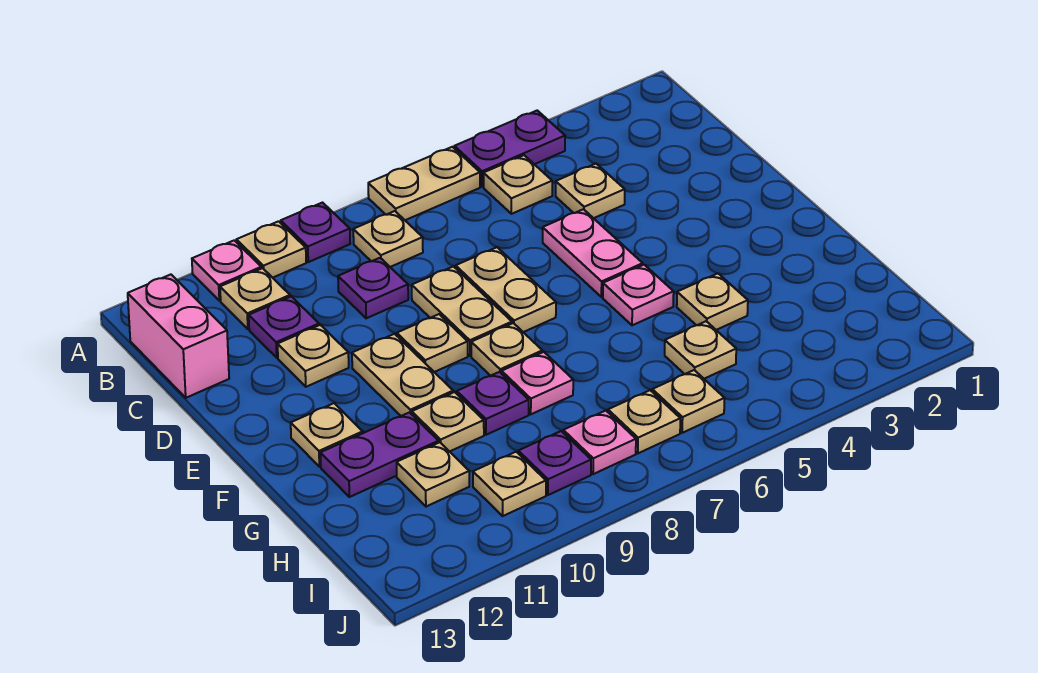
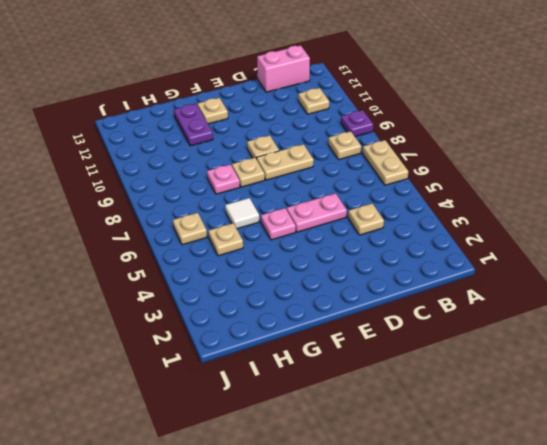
white 1x1 tile [225,198,259,229] -> none
none -> purple 1x2 plate [454,111,565,187]
none -> tan 1x1 plate [236,221,306,278]
none -> pink 1x1 plate [192,240,261,301]
none -> tan 1x1 plate [483,155,552,214]

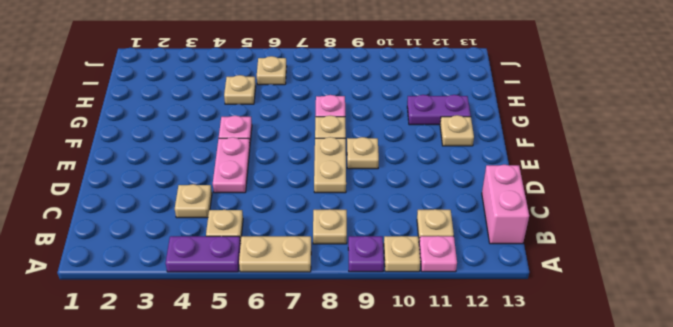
none -> purple 1x1 plate [338,258,408,318]
none -> purple 1x1 plate [249,296,319,358]
none -> tan 1x2 plate [456,247,556,332]
none -> tan 1x1 plate [278,325,349,387]

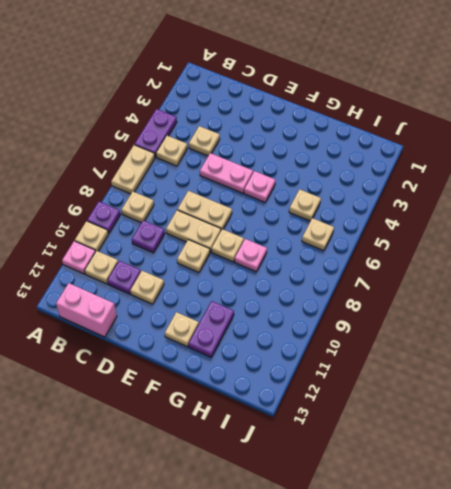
none -> tan 1x2 plate [352,334,453,416]
none -> tan 1x1 plate [677,273,748,330]
none -> purple 1x1 plate [457,372,529,435]
none -> tan 1x1 plate [412,392,484,452]

